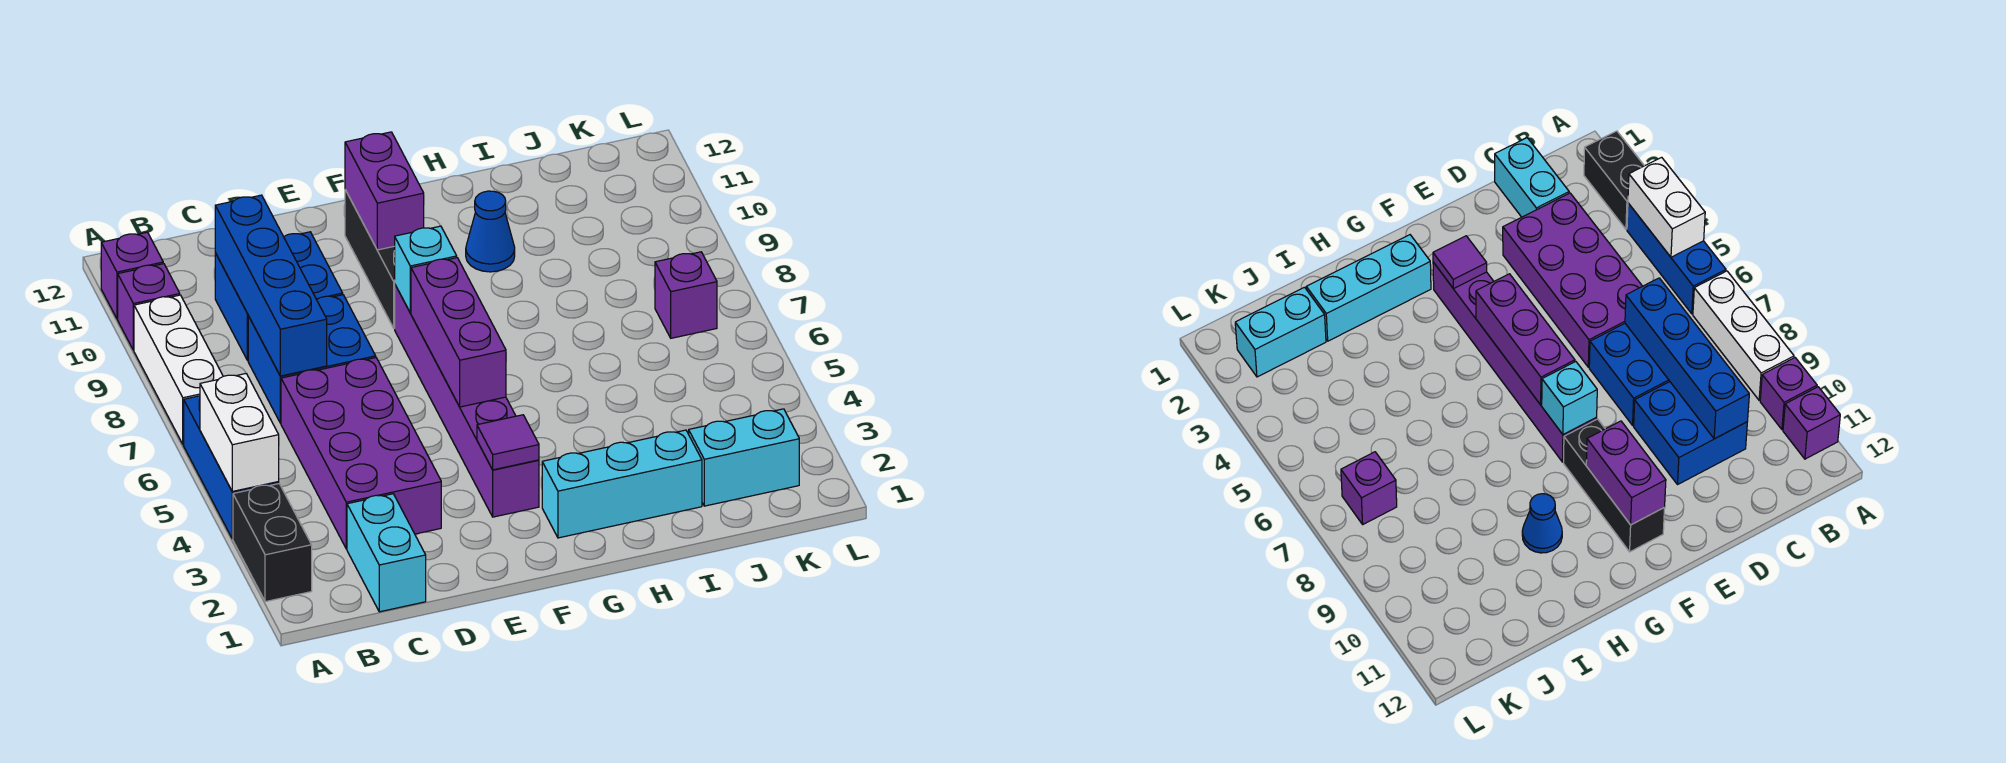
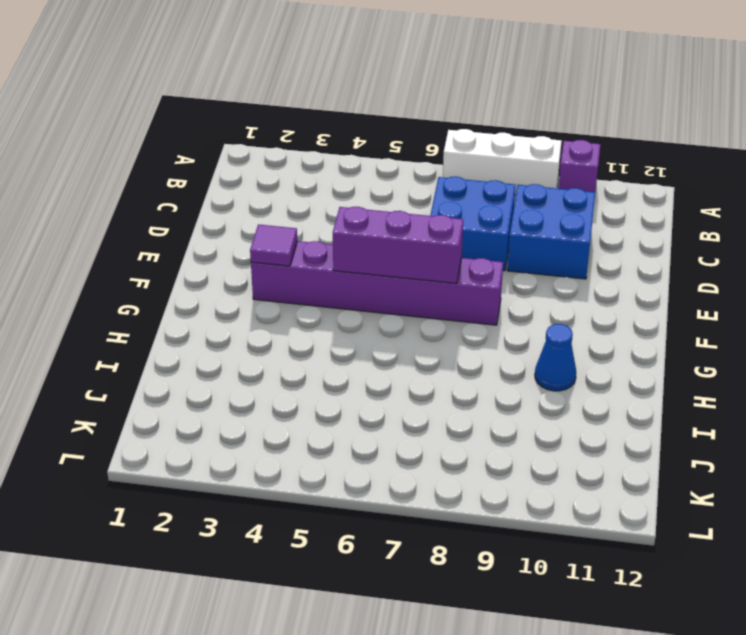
none -> black 1x2 brick [233,484,312,602]
none -> blue 1x3 brick [184,396,279,539]
none -> purple 1x1 brick [101,232,163,319]

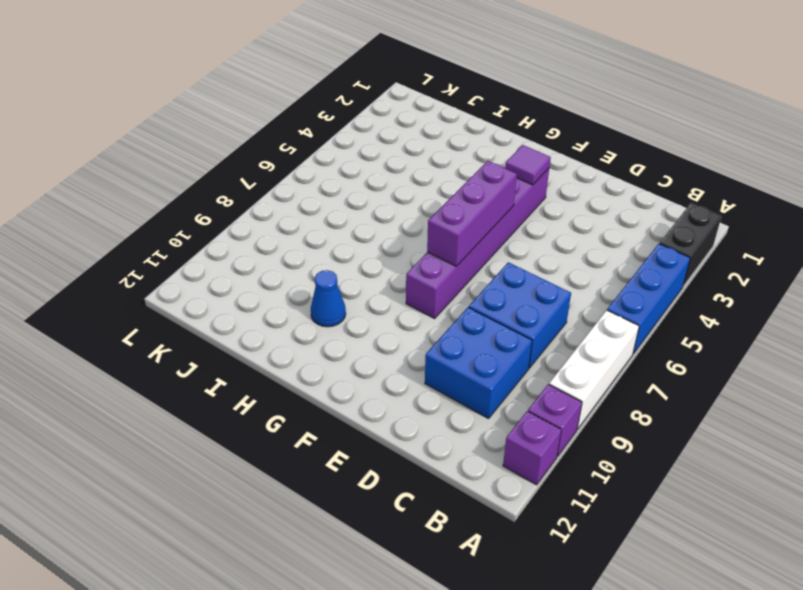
none -> cyan 1x2 brick [347,494,426,612]
none -> purple 2x4 brick [281,358,441,549]
none -> black 1x3 brick [345,190,395,329]

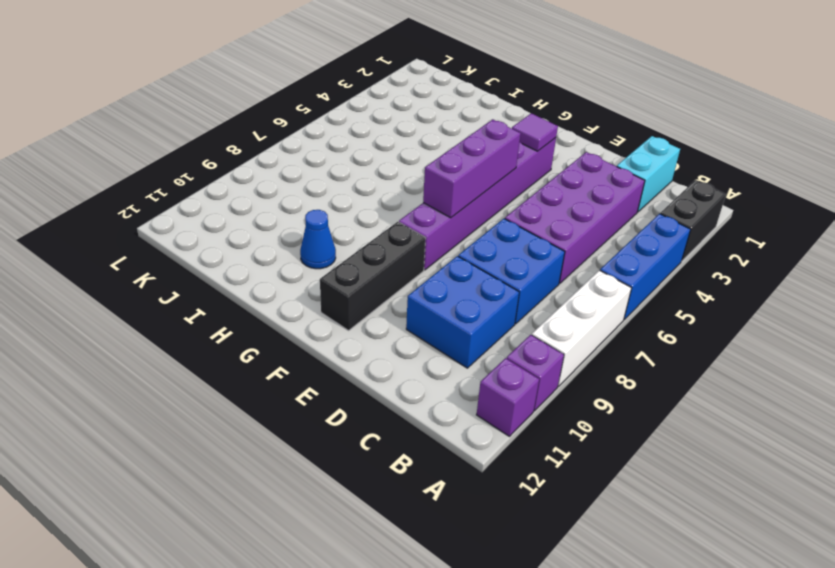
none -> cyan 1x3 brick [542,430,702,538]
none -> cyan 1x2 brick [689,409,799,506]
none -> purple 1x1 brick [655,252,717,338]

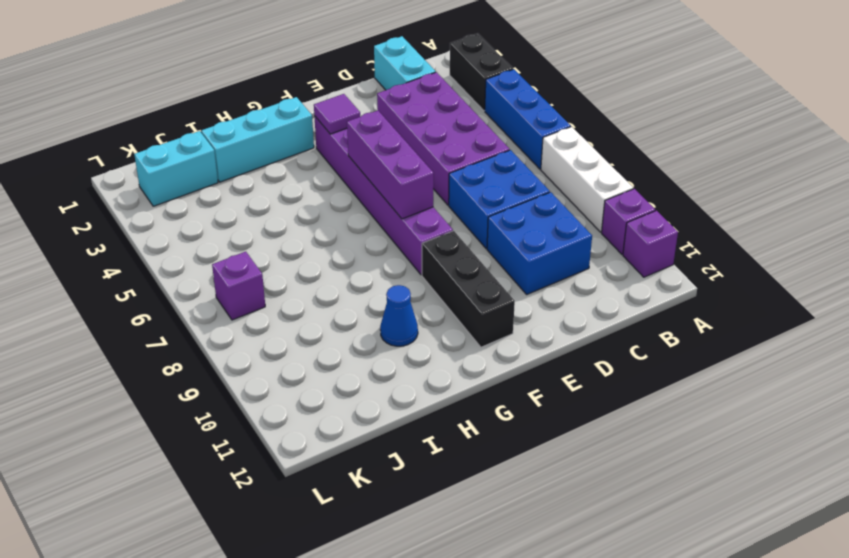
none -> white 1x2 brick [200,374,279,491]
none -> blue 1x4 brick [215,195,327,376]
none -> cyan 1x1 brick [395,226,457,313]

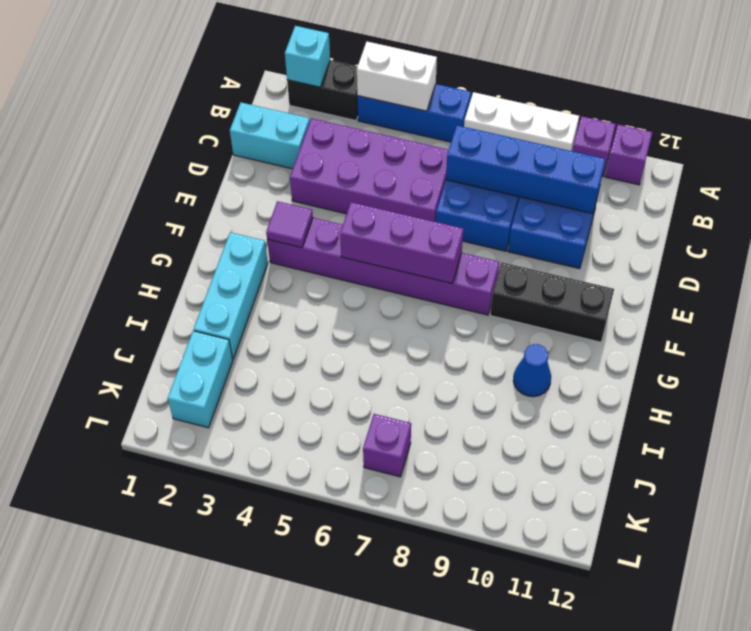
cyan 1x1 brick [285,26,330,87] -> cyan 1x1 brick moved to [395,226,457,313]
none -> purple 1x2 brick [345,132,424,250]

